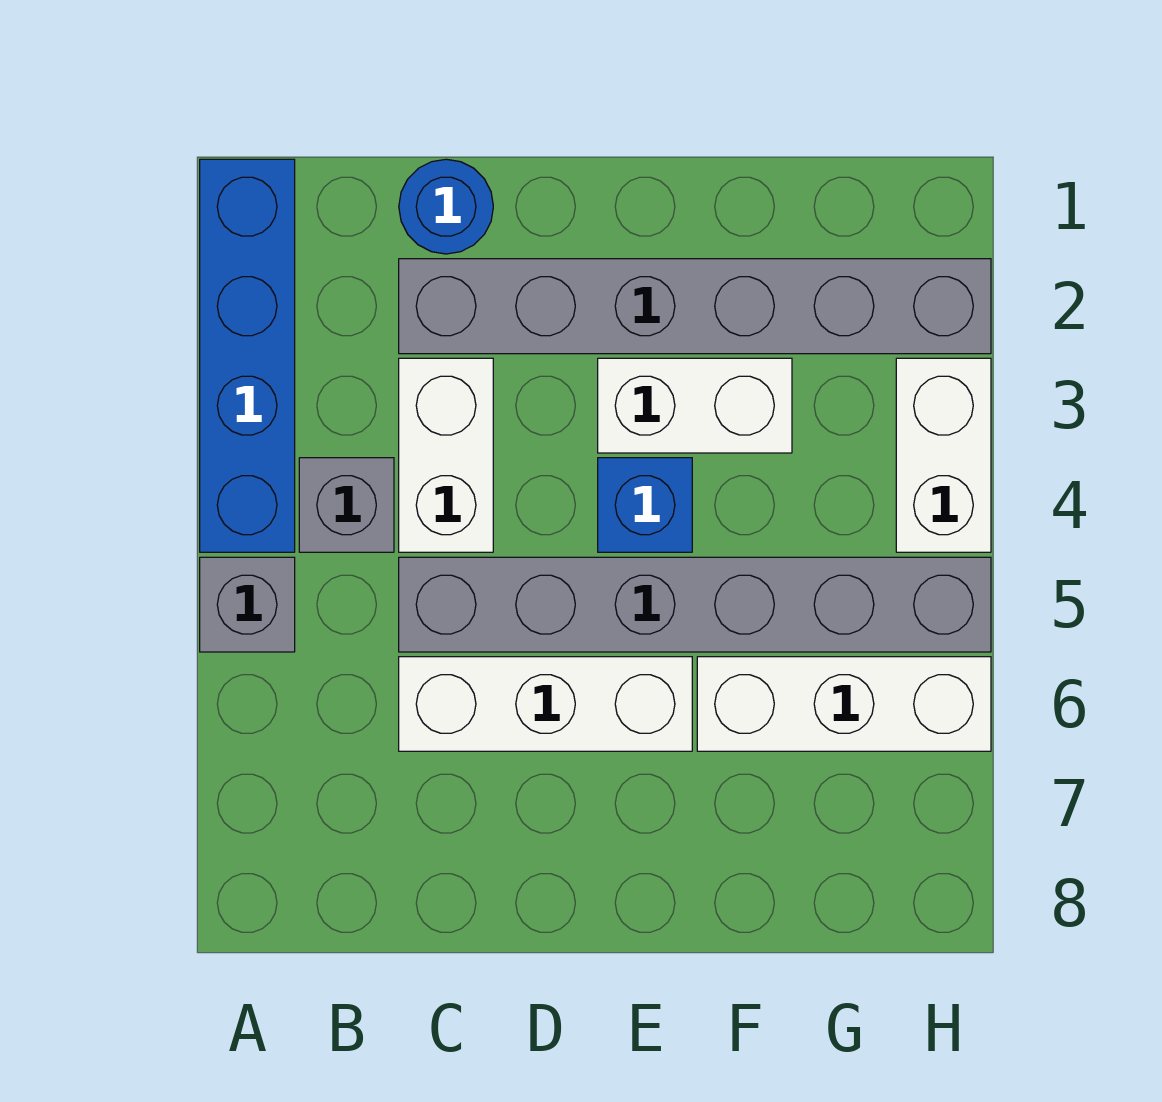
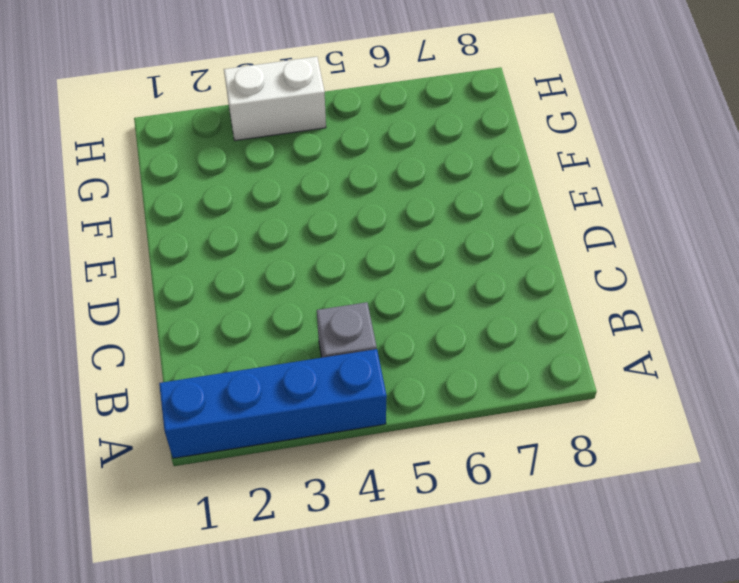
none -> grey 1x1 brick [200,557,295,652]
none -> blue 1x1 round brick [399,159,493,254]
none -> grey 1x6 brick [399,259,991,354]

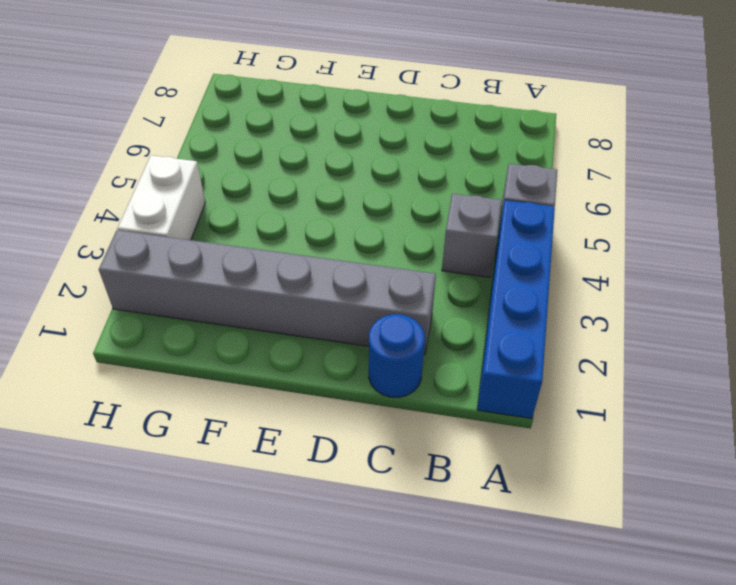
none -> white 1x2 brick [399,358,493,552]
none -> grey 1x6 brick [399,557,991,652]
none -> white 1x3 brick [399,657,692,751]

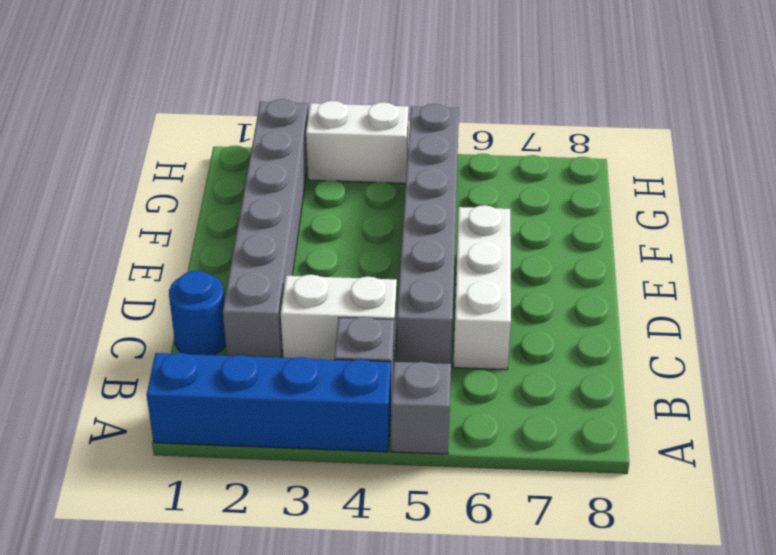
none -> white 1x2 brick [598,358,792,453]
none -> blue 1x1 brick [598,458,692,552]
none -> white 1x3 brick [697,657,991,751]

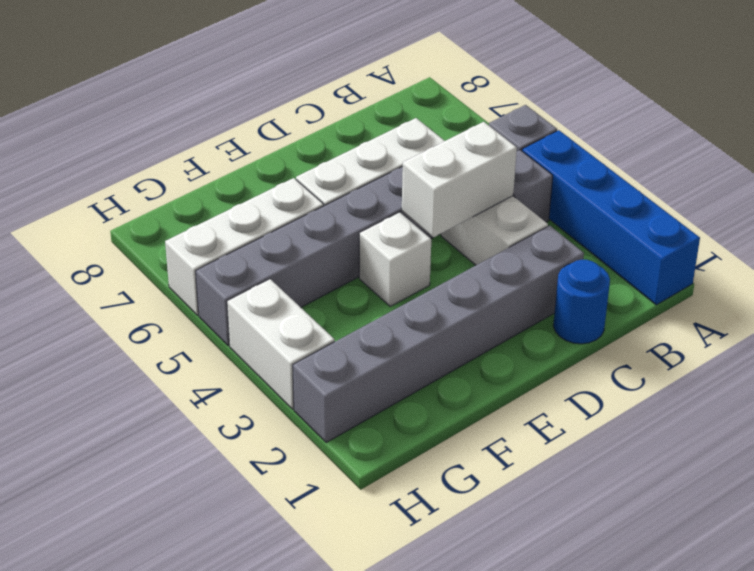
white 1x2 brick [402,122,517,237] -> white 1x2 brick moved to [598,358,792,453]
white 1x1 brick [359,212,431,306] -> blue 1x1 brick [598,458,692,552]

